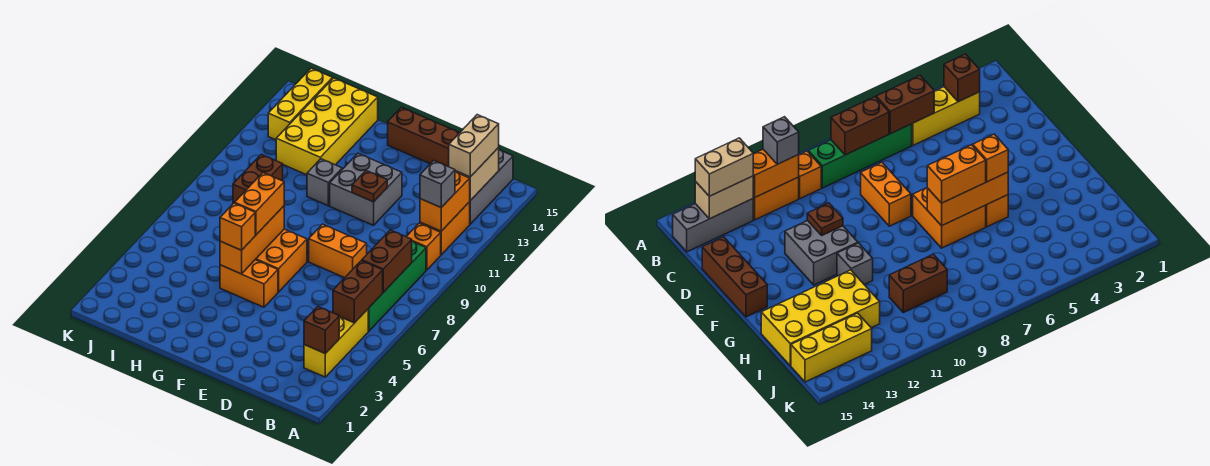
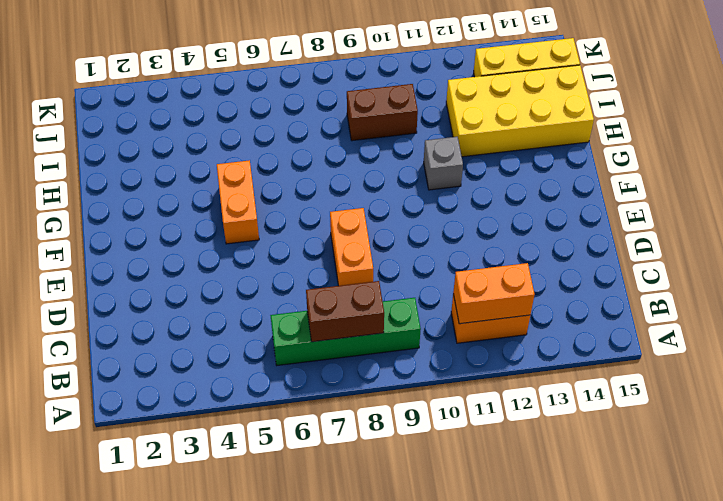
none -> yellow 1x3 brick [304,309,368,377]
none -> orange 1x1 brick [406,223,441,270]
none -> grey 1x3 brick [470,150,513,224]

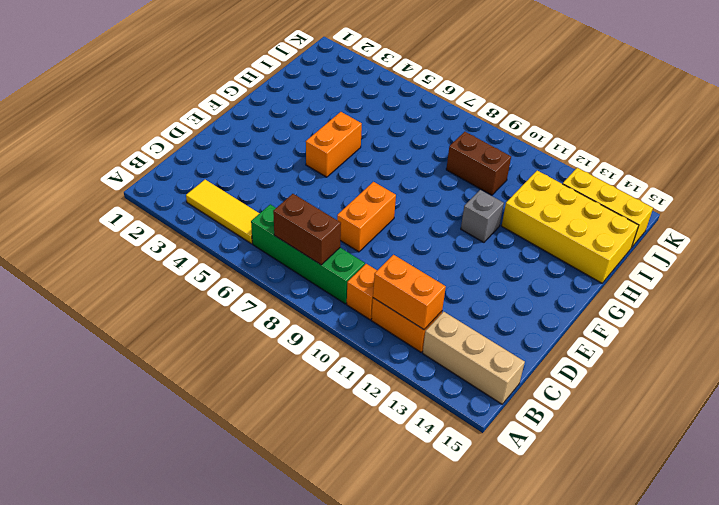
yellow 1x3 tile [186,180,260,244] -> yellow 1x3 brick [304,309,368,377]
tan 1x3 brick [423,312,525,404] -> grey 1x3 brick [470,150,513,224]
none -> brown 1x3 brick [387,107,459,167]
none -> grey 2x2 brick [330,153,402,225]
none -> orange 2x2 brick [255,229,307,292]

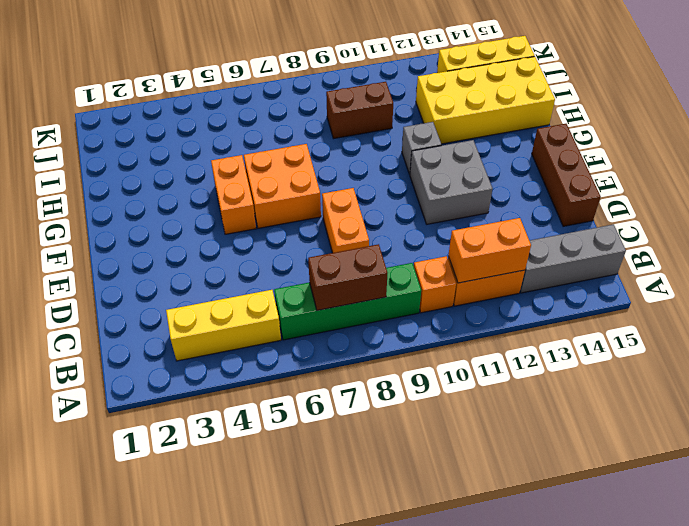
none -> brown 1x1 brick [304,307,339,354]
none -> brown 1x2 brick [333,261,383,323]
none -> tan 1x2 brick [455,148,499,201]

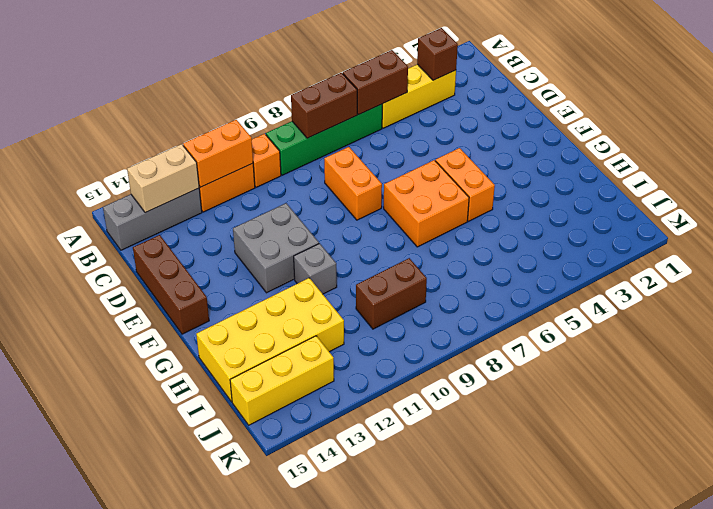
none -> brown 1x1 plate [352,171,387,202]
none -> orange 1x3 brick [220,206,284,274]
none -> grey 1x1 brick [420,161,455,207]

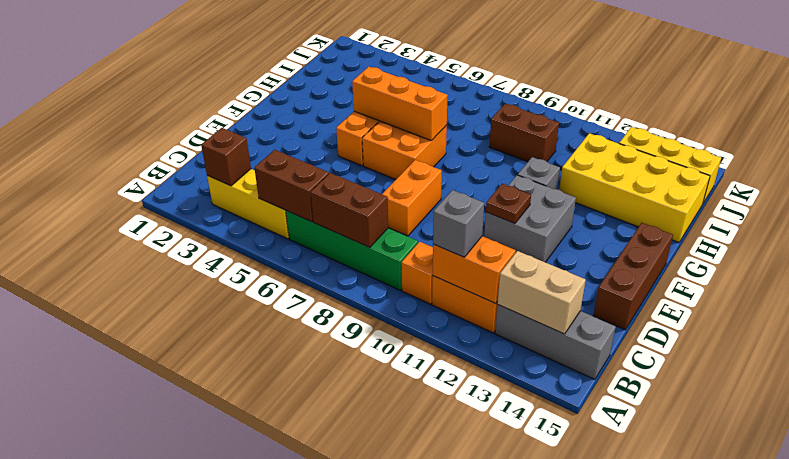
none -> tan 1x2 brick [449,115,499,177]
none -> orange 1x1 brick [220,203,255,250]
none -> orange 1x2 brick [235,173,284,235]

